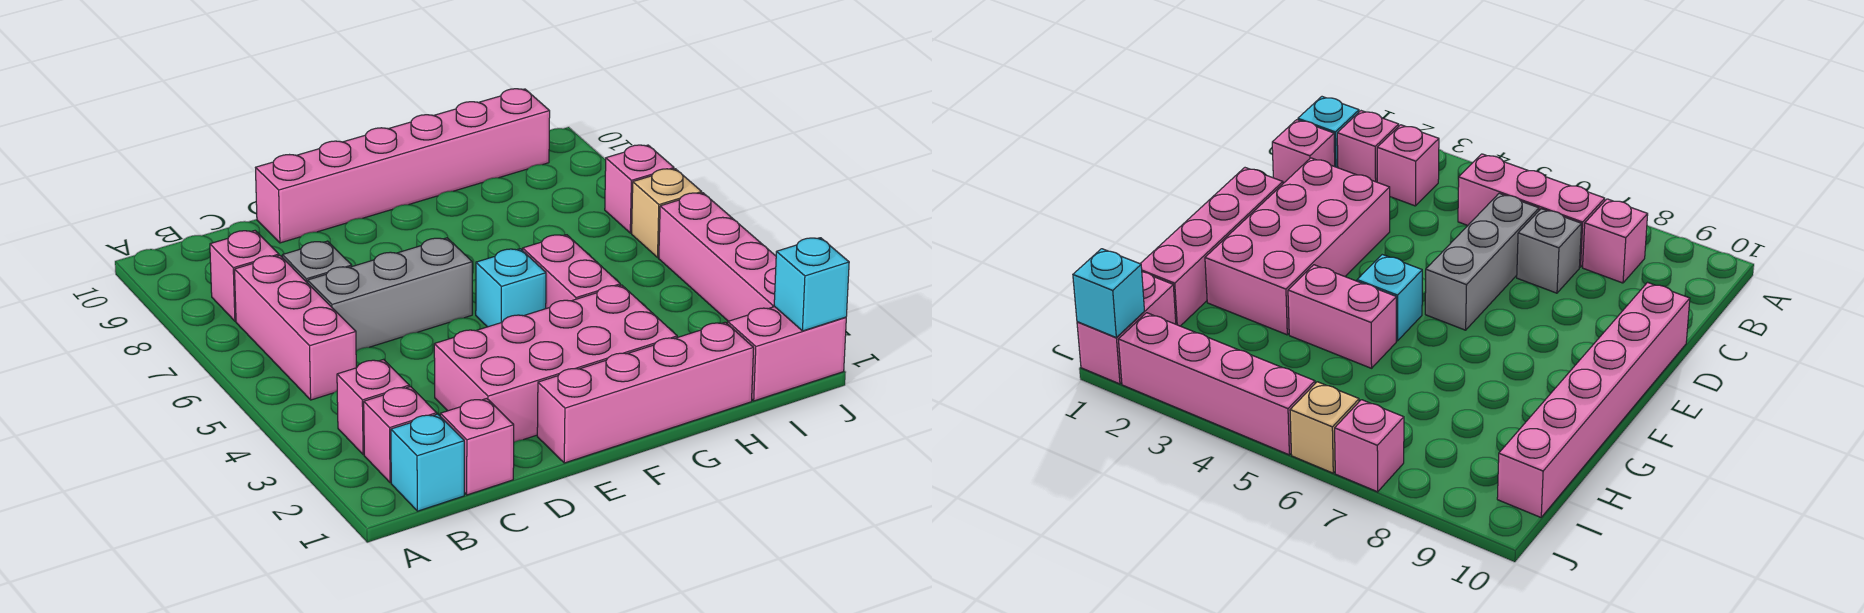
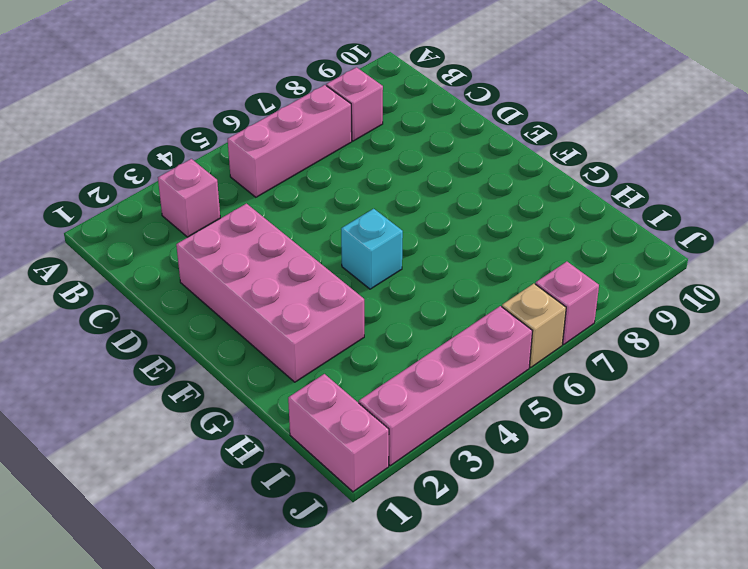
none -> cyan 1x1 brick [391,414,464,511]
none -> pink 1x1 brick [364,387,437,483]
none -> pink 1x1 brick [440,399,514,495]

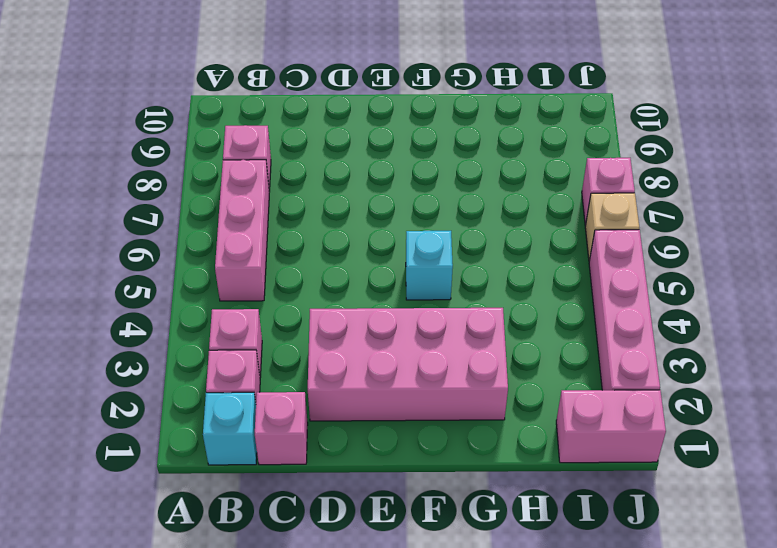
none -> grey 1x3 brick [308,238,472,351]
none -> grey 1x1 brick [282,241,352,283]
none -> pink 1x6 brick [256,89,550,243]

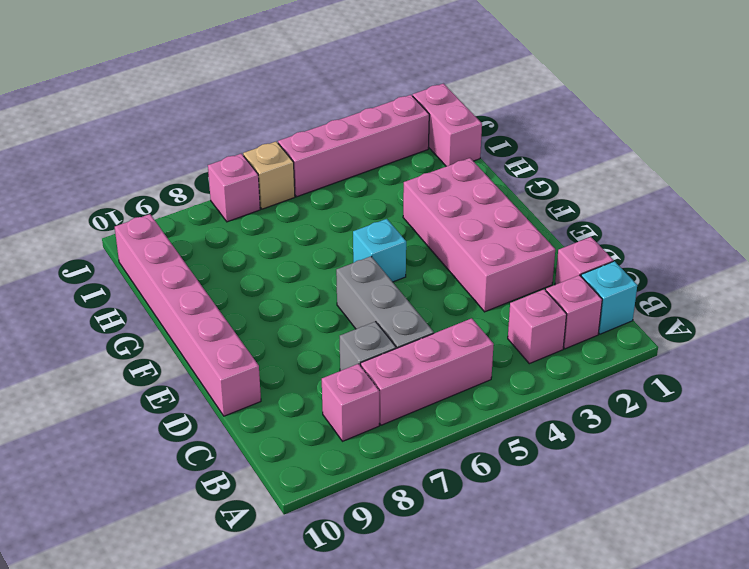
none -> pink 1x4 brick [537,322,754,463]
none -> pink 1x2 brick [523,235,620,309]
none -> cyan 1x1 brick [774,238,849,331]

